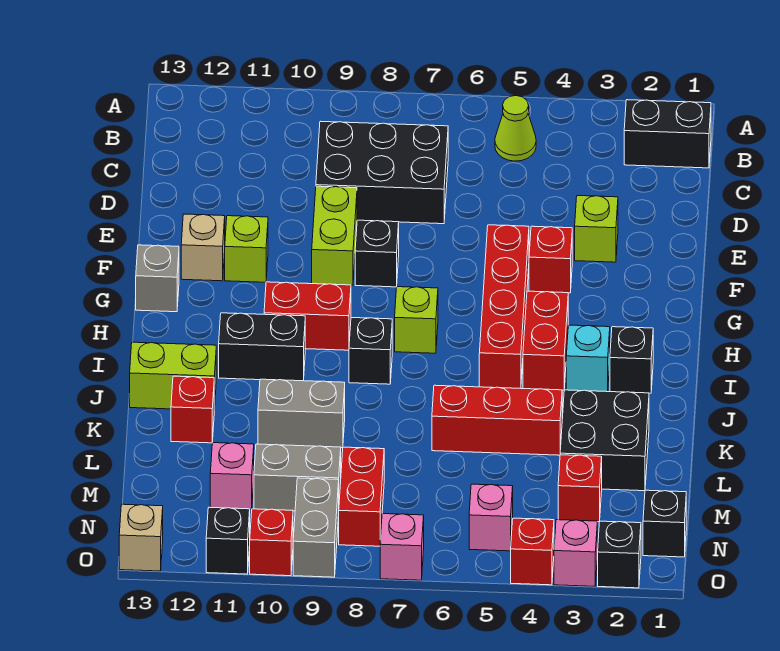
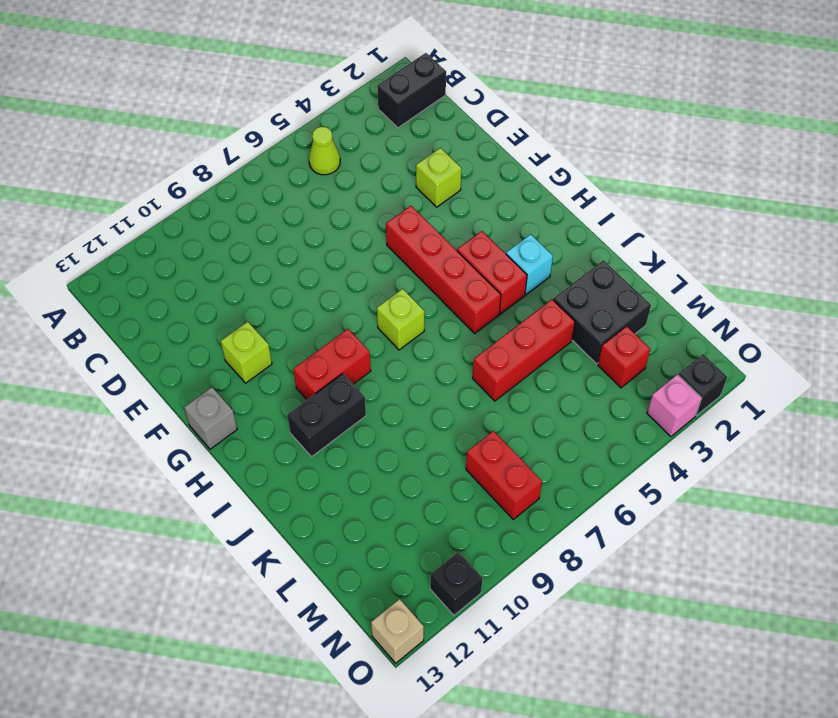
none -> black 2x3 brick [316,121,448,224]
none -> lime 1x2 brick [312,186,357,285]
none -> red 1x1 brick [529,226,572,293]
none -> black 1x1 brick [355,220,399,287]

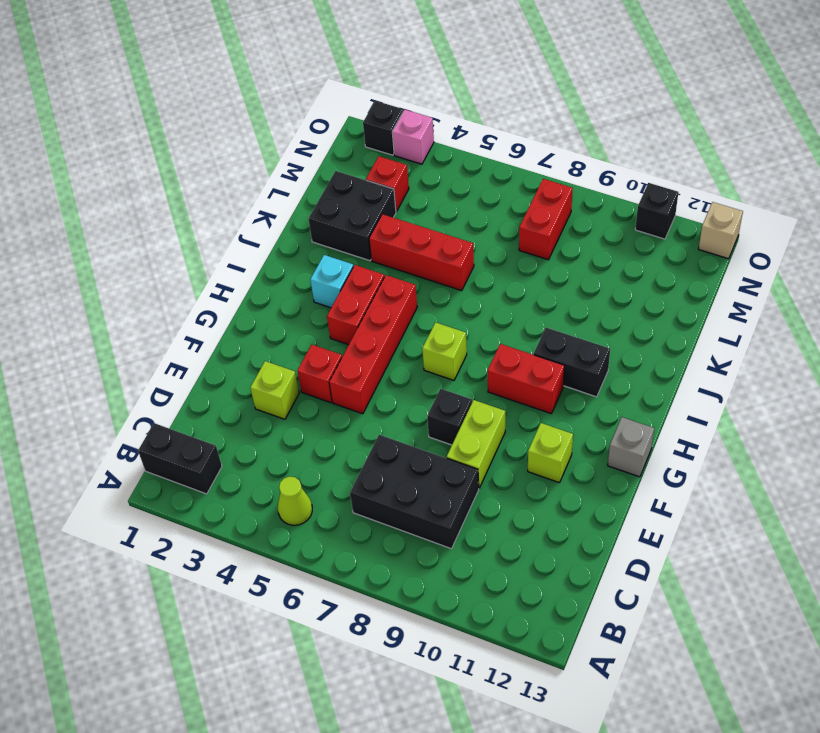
none -> tan 1x1 brick [181,214,225,281]
none -> black 1x1 brick [610,327,653,393]
none -> black 1x1 brick [349,318,392,384]
none -> lime 1x2 brick [130,342,216,410]

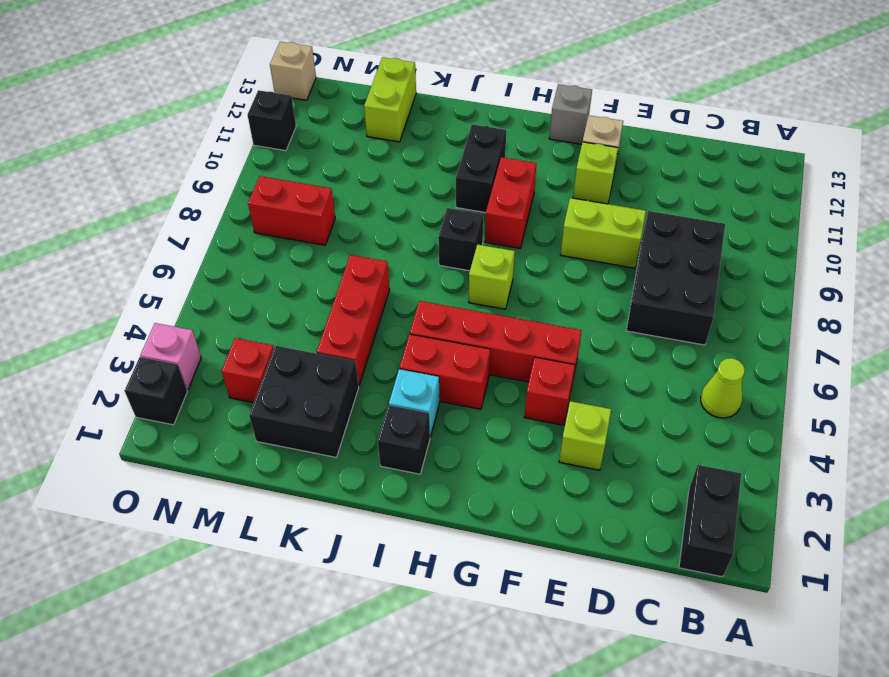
lime 1x2 brick [364,57,416,142] -> lime 1x2 brick moved to [130,342,216,410]
none -> black 1x1 brick [355,220,399,287]
none -> grey 1x2 brick [258,379,345,448]
none -> red 1x1 brick [171,376,214,443]
none -> grey 1x2 brick [254,444,341,511]

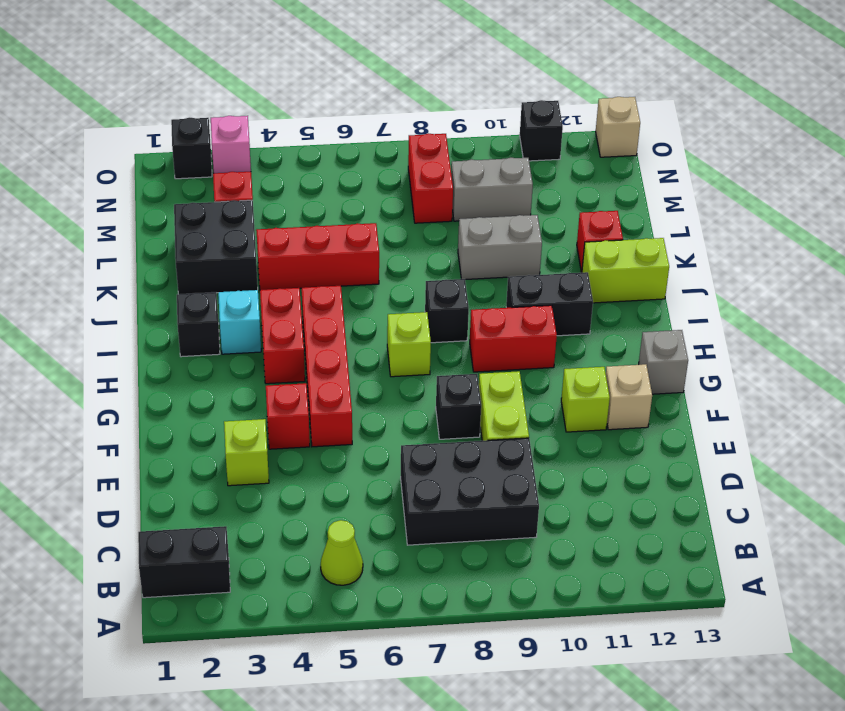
none -> pink 1x1 brick [210,443,254,509]
none -> black 1x1 brick [643,490,686,557]
none -> pink 1x1 brick [469,484,513,551]
none -> grey 1x2 brick [293,478,339,577]

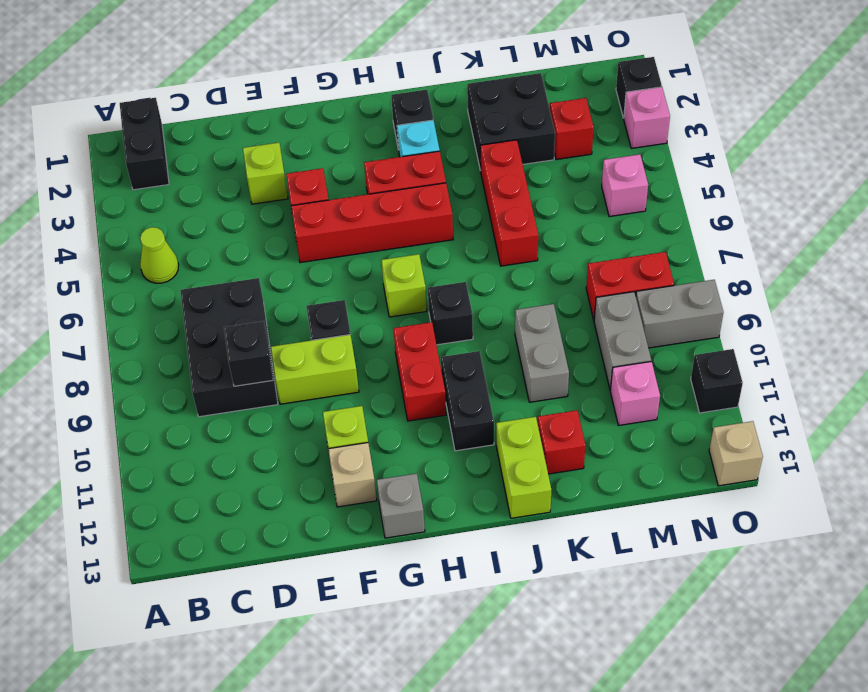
black 1x1 brick [224,321,273,386] -> black 1x1 brick moved to [643,490,686,557]
none -> red 1x1 brick [511,518,554,585]
none -> pink 1x1 brick [380,514,424,580]
none -> red 1x1 brick [250,509,293,576]

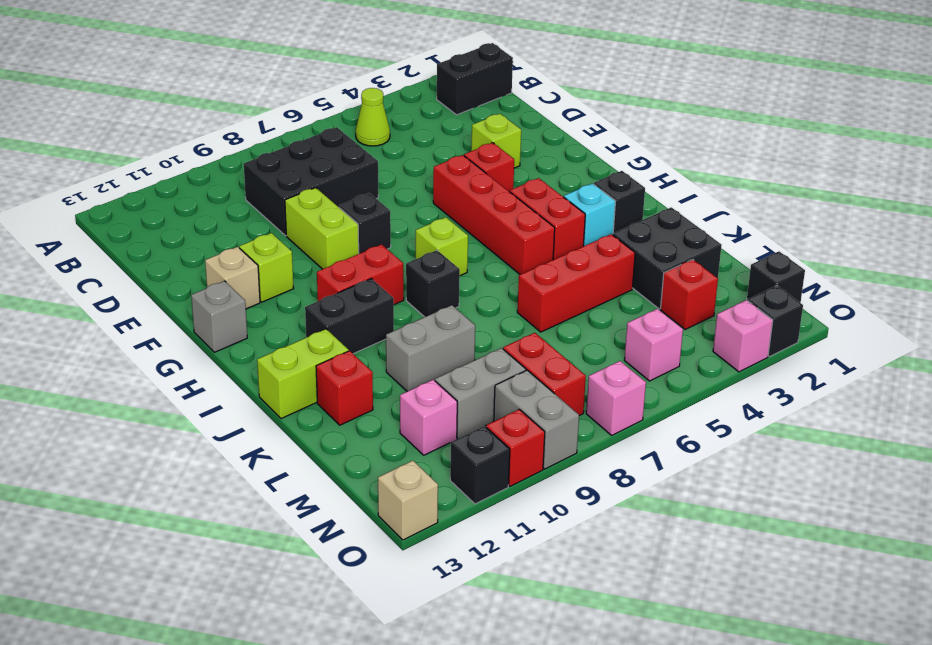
none -> red 1x1 brick [511,518,554,585]

